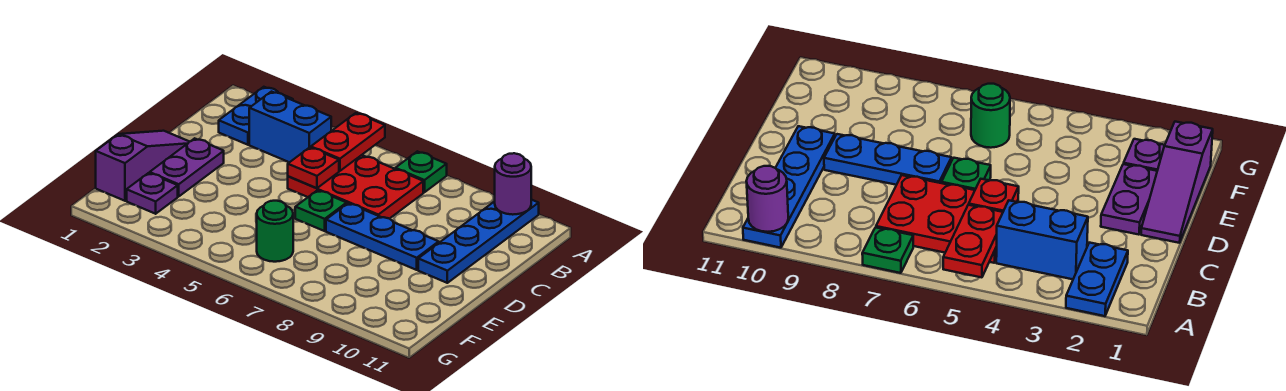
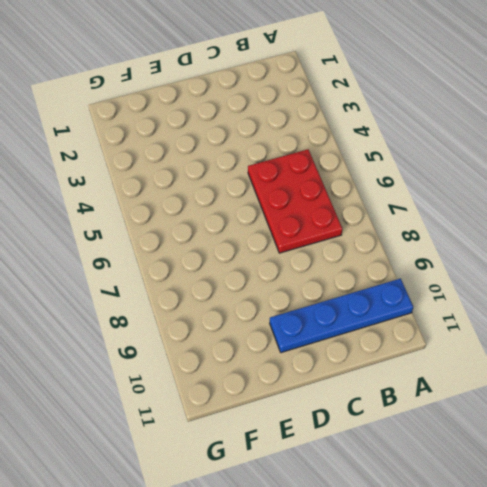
none -> blue 1x2 plate [219,87,293,145]
none -> green 1x1 plate [395,151,447,192]
none -> blue 1x2 brick [249,92,331,162]

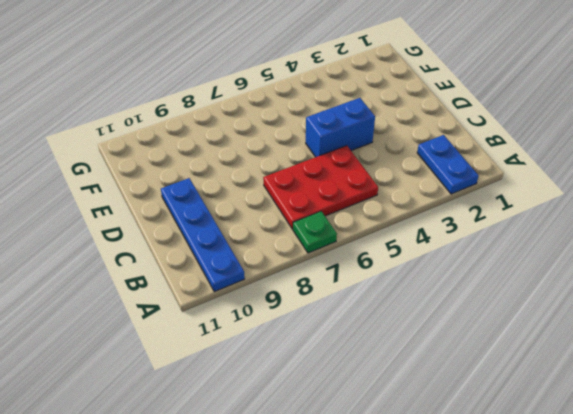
blue 1x2 brick [306,98,375,157] -> blue 1x2 brick moved to [249,92,331,162]
none -> purple 1x3 slope [96,131,190,201]
none -> purple 1x2 plate [150,138,224,196]
none -> green 1x1 plate [295,190,347,231]

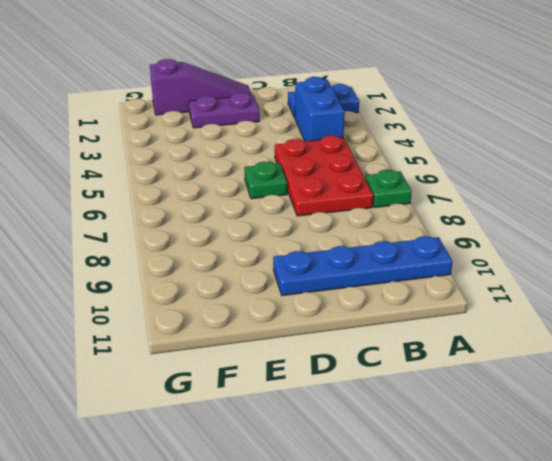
none -> blue 1x3 plate [326,203,439,270]
none -> purple 1x1 plate [127,173,178,214]
none -> green 1x1 round brick [257,201,293,262]

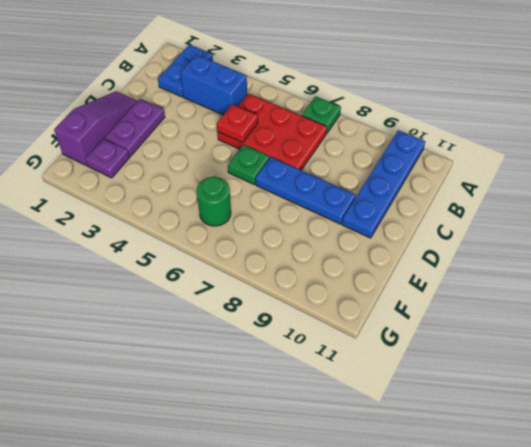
none -> red 1x2 plate [311,113,385,171]
none -> purple 1x1 round brick [495,153,531,215]

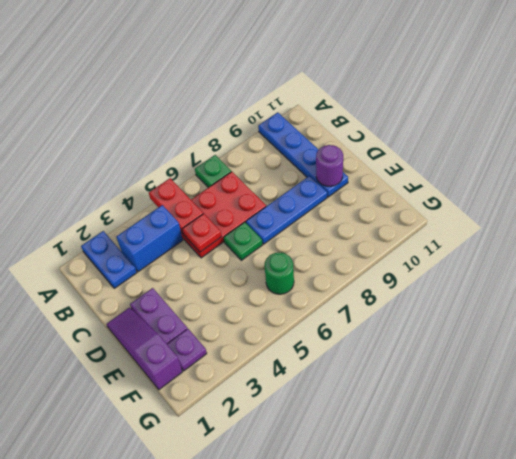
purple 1x1 round brick [316,145,343,186] -> purple 1x1 round brick moved to [495,153,531,215]

